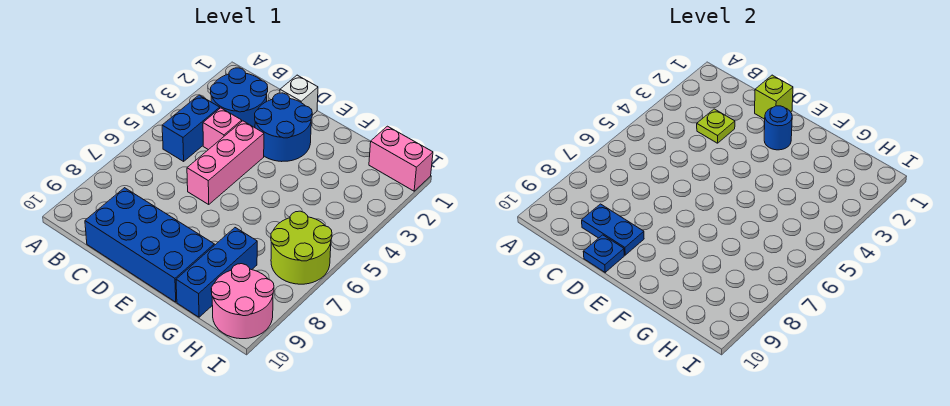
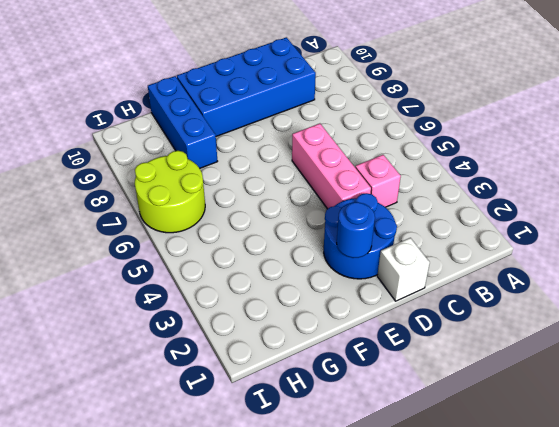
none -> blue 2x2 round brick [211,68,268,128]
none -> blue 1x2 brick [162,95,220,161]
none -> pink 1x2 brick [369,126,433,191]

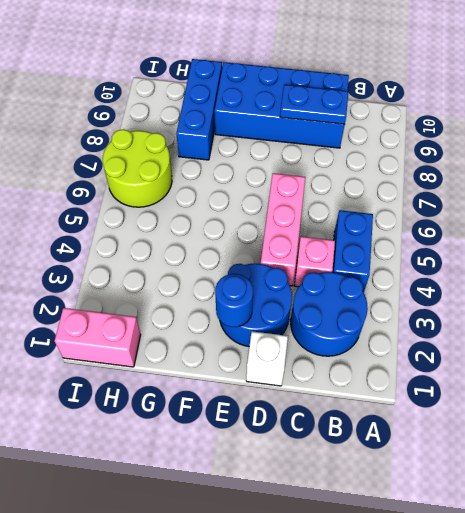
none -> pink 2x2 round brick [211,264,274,339]
none -> lime 1x1 plate [697,109,735,143]
none -> lime 1x1 brick [755,75,793,119]

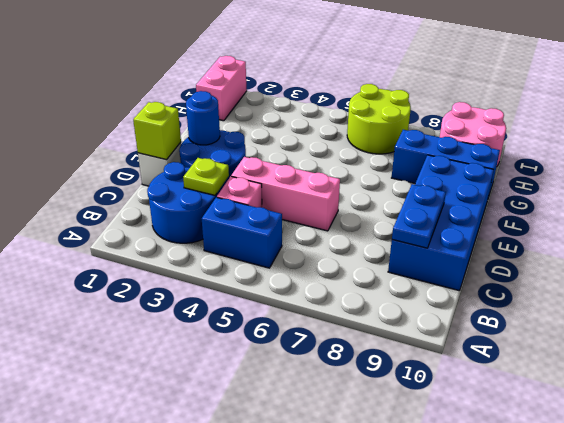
none -> blue 1x1 plate [583,235,624,272]

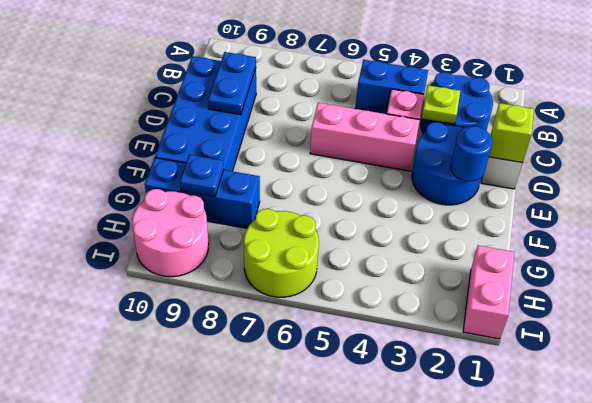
blue 1x1 plate [180,155,224,197] -> blue 1x1 plate moved to [583,235,624,272]

